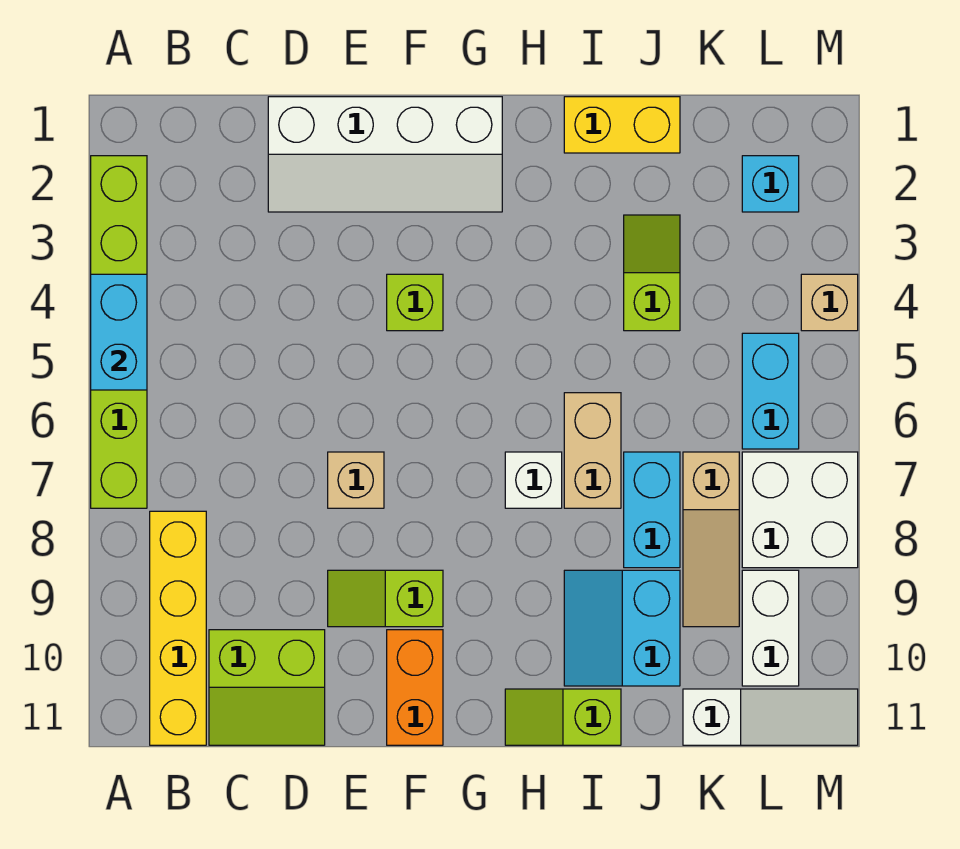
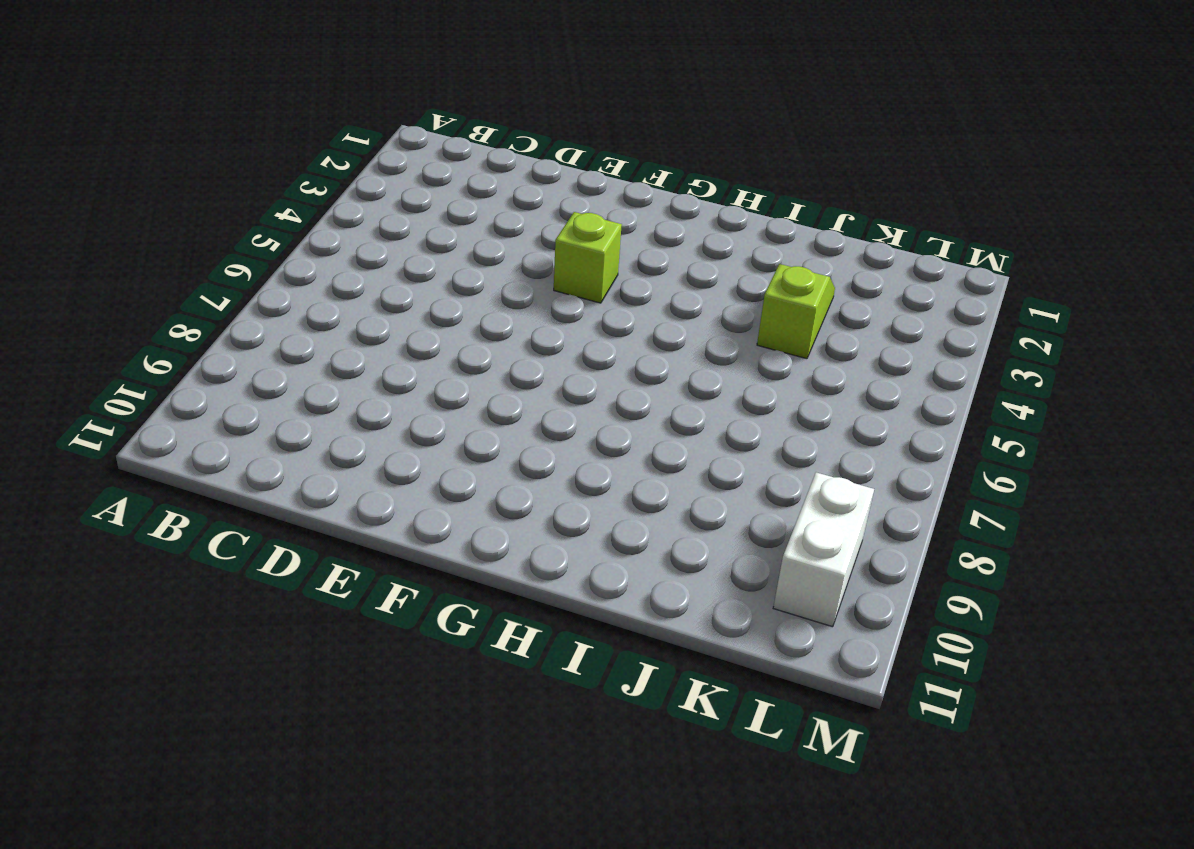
none -> lime 1x6 brick [91,156,147,508]
none -> yellow 1x4 brick [150,511,206,745]
none -> lime 2x2 slope [209,630,325,745]

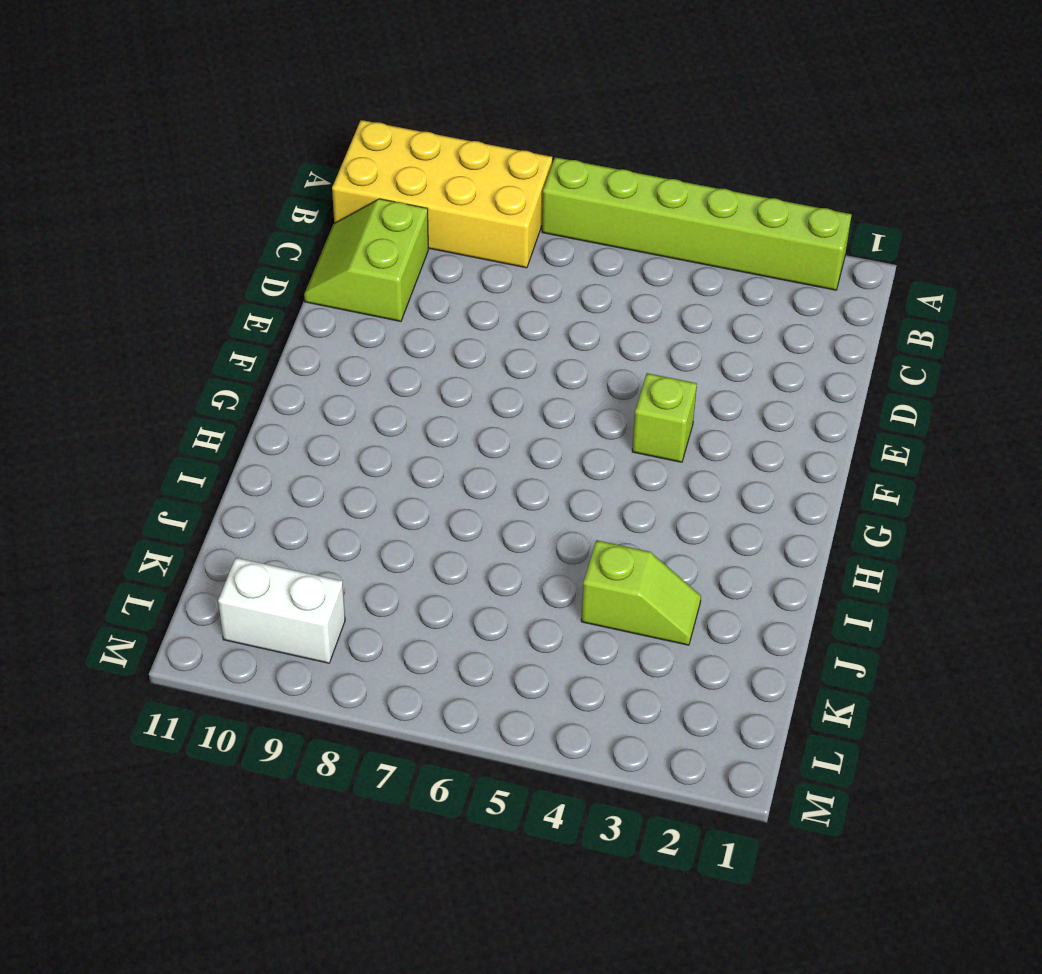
yellow 2x4 brick [332,120,552,268] -> yellow 1x4 brick [150,511,206,745]
none -> white 2x4 slope [268,97,502,212]
none -> tan 1x1 brick [328,452,384,508]
none -> lime 1x2 slope [328,570,443,627]

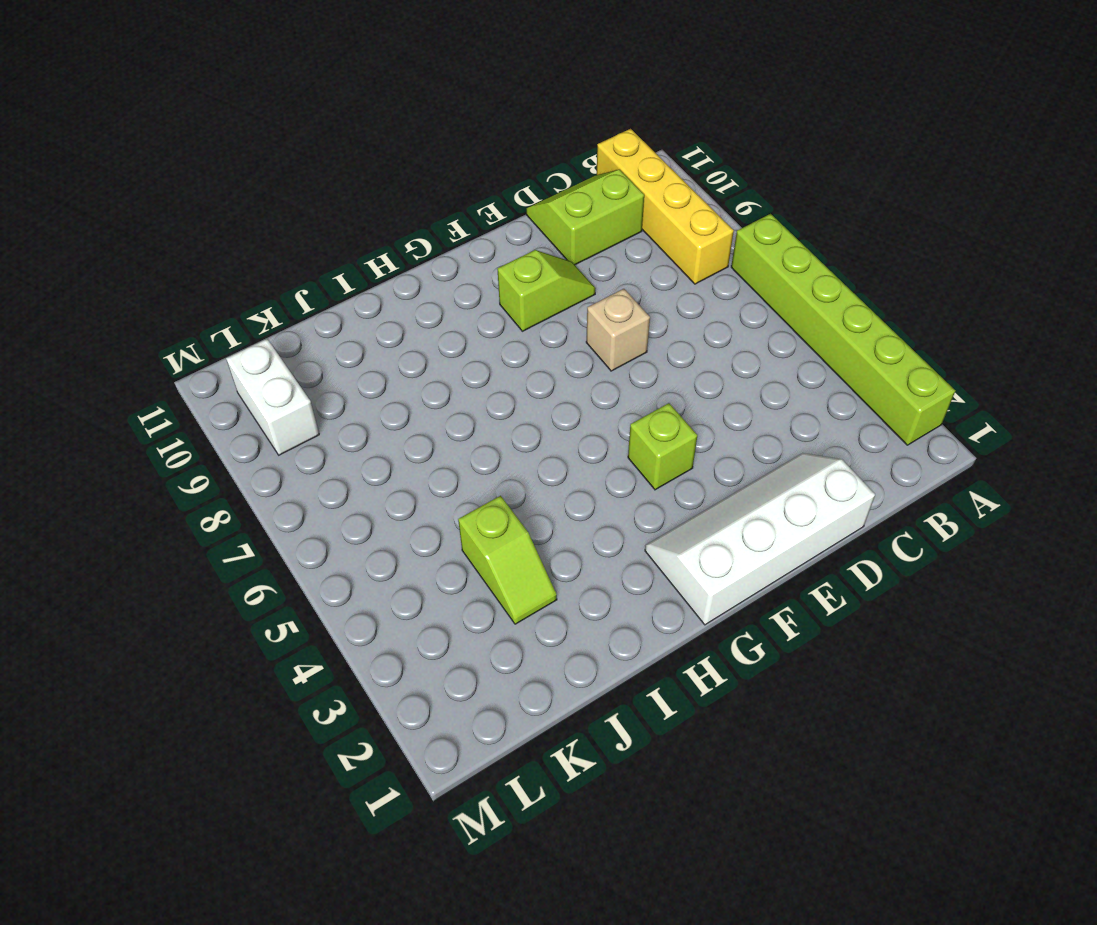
none -> orange 1x2 brick [387,630,443,745]
none -> white 1x1 brick [505,452,562,508]
none -> lime 1x2 slope [505,689,621,745]

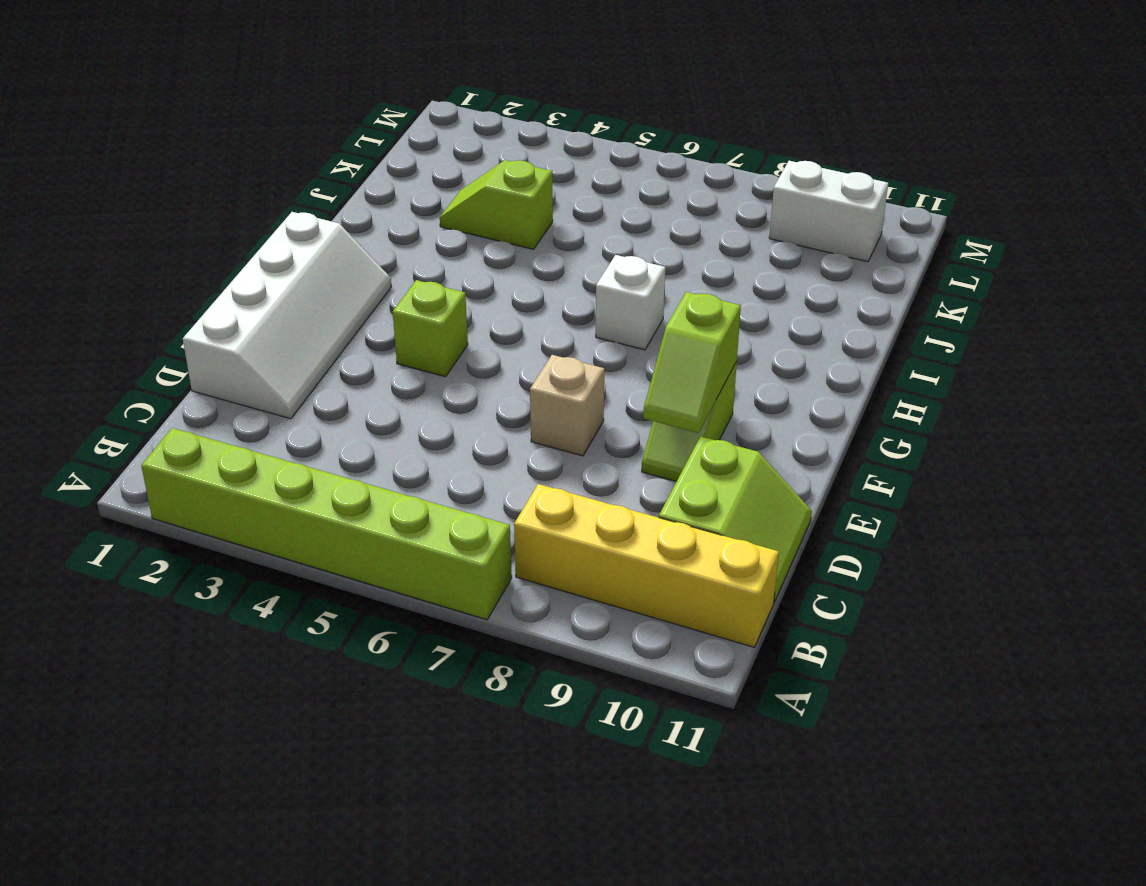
lime 1x2 slope [643,292,741,433] -> lime 1x2 slope moved to [505,689,621,745]
none -> orange 1x2 brick [387,630,443,745]
none -> yellow 1x2 brick [564,97,680,153]
none -> tan 1x2 brick [564,393,621,508]

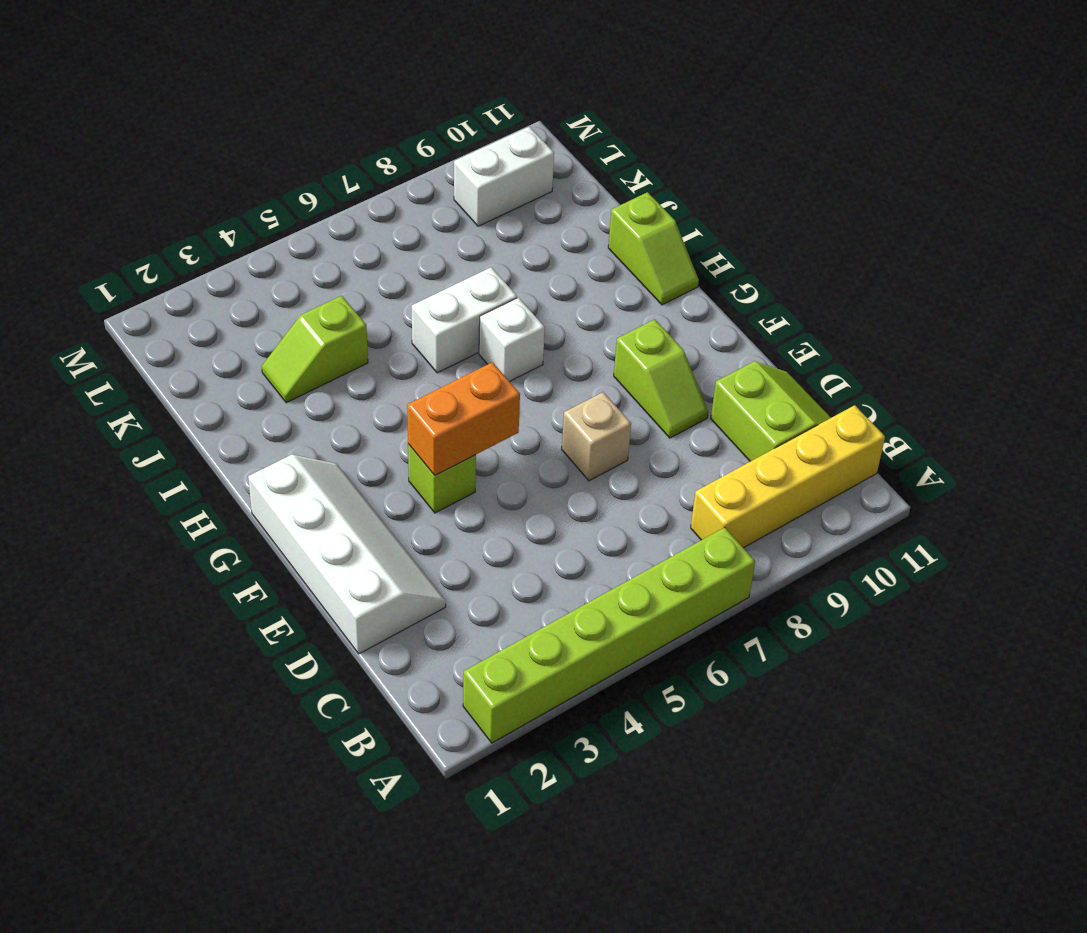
orange 1x2 brick [407,362,520,475] -> orange 1x2 brick moved to [387,630,443,745]
white 1x2 brick [412,267,517,373] -> tan 1x2 brick [564,393,621,508]
none -> yellow 1x2 brick [564,97,680,153]
none -> cyan 2x2 slope [564,570,680,686]
none -> cyan 1x2 brick [624,452,680,568]

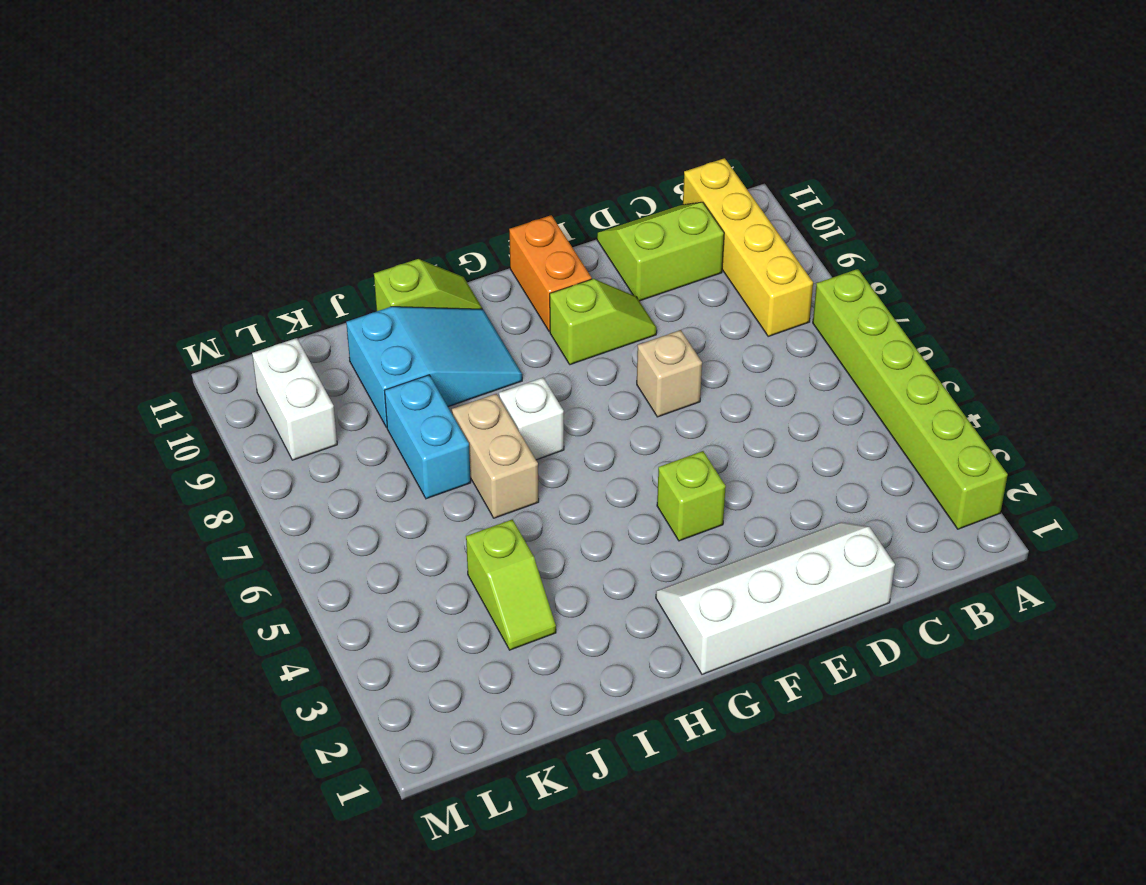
cyan 2x3 slope [346,307,522,428] -> cyan 2x2 slope [564,570,680,686]
none -> yellow 1x2 brick [564,97,680,153]
none -> tan 1x3 slope [683,452,739,627]
none -> white 1x3 slope [683,689,858,745]

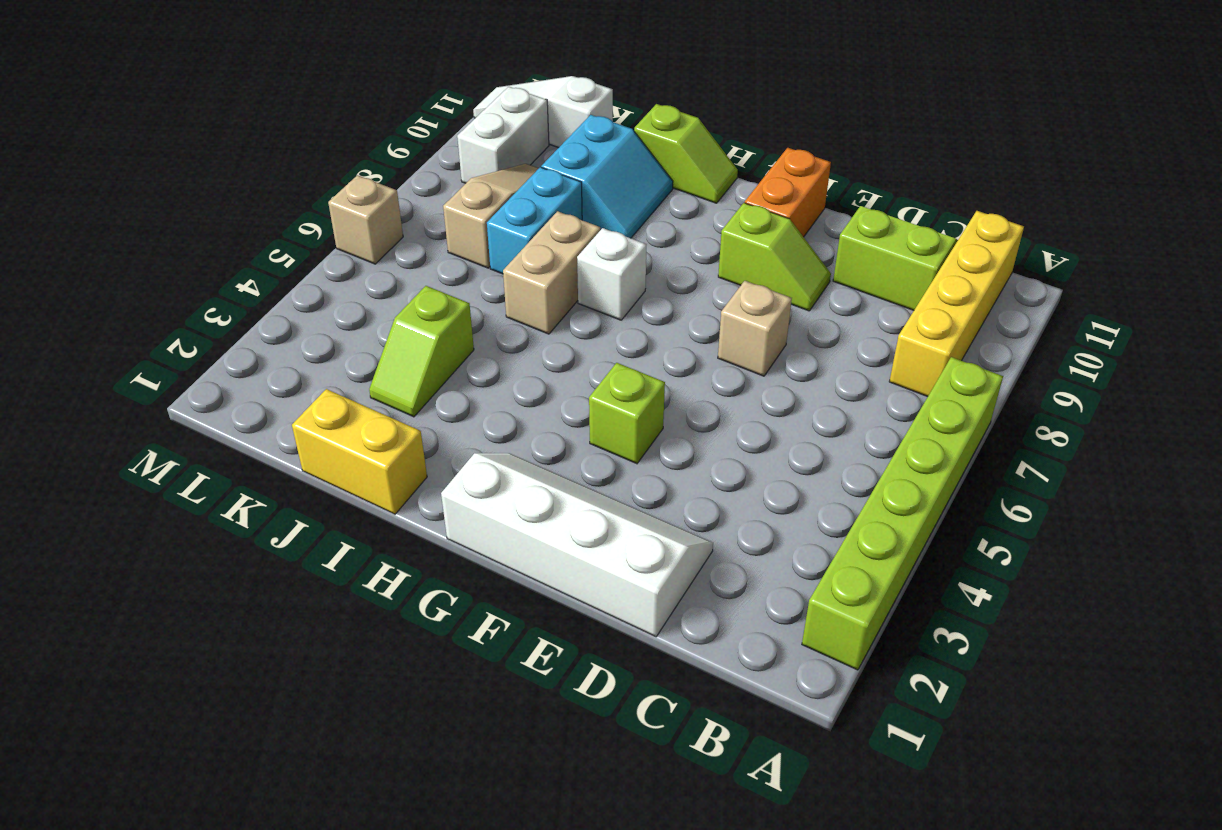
tan 1x1 brick [328,175,403,264] -> tan 1x1 brick moved to [801,274,858,331]
none -> cyan 1x1 brick [742,156,799,212]
none -> cyan 1x2 brick [742,333,799,449]
none -> white 2x2 brick [742,452,858,568]

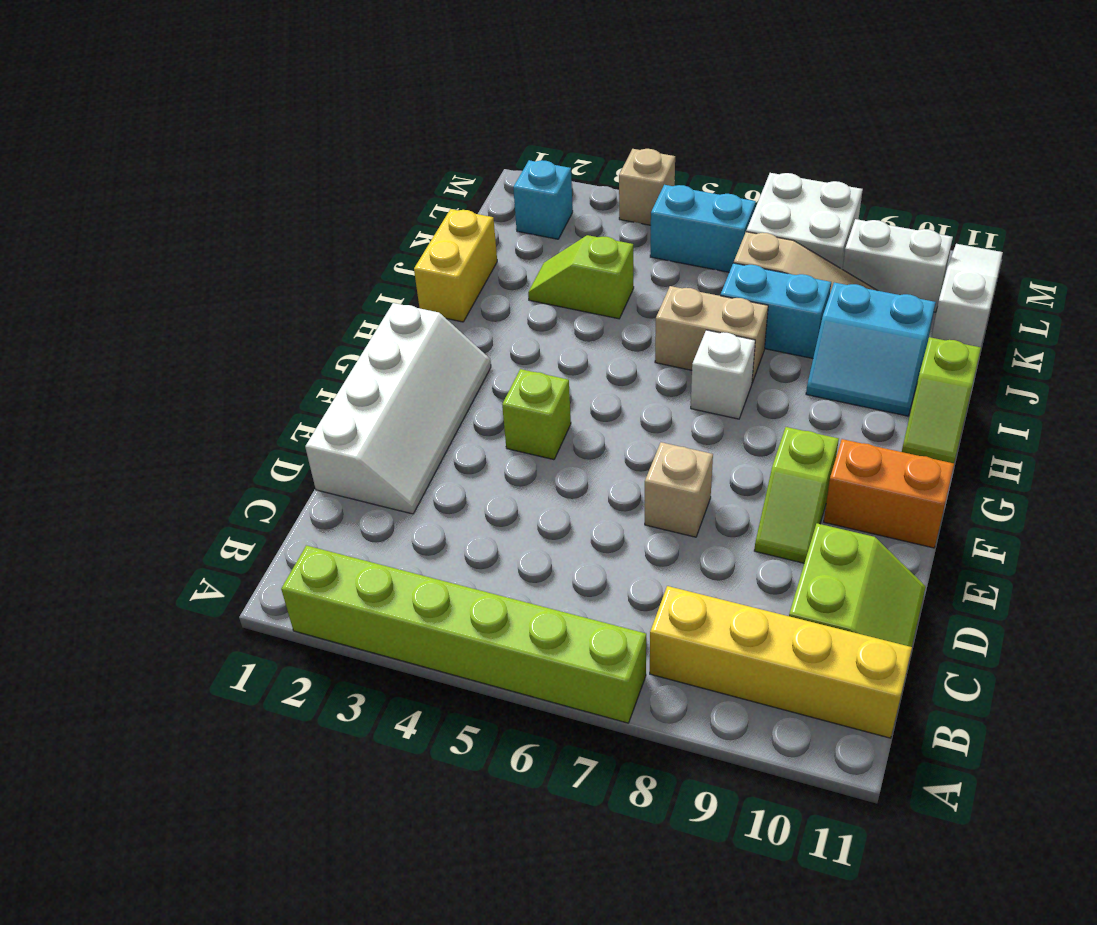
none -> cyan 1x2 brick [91,274,147,390]

